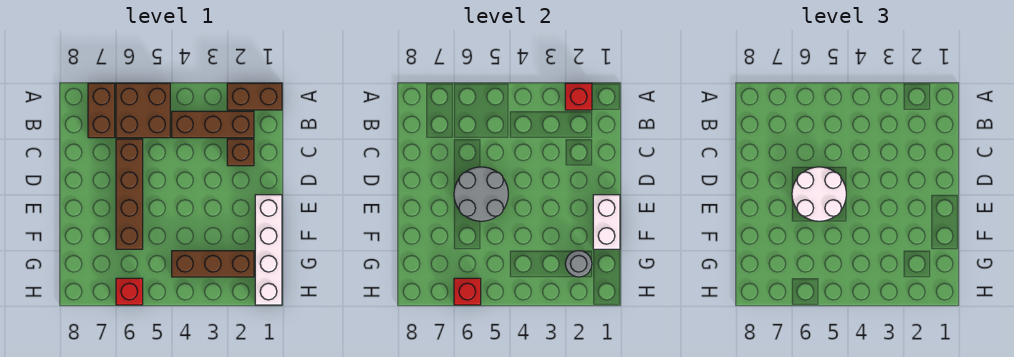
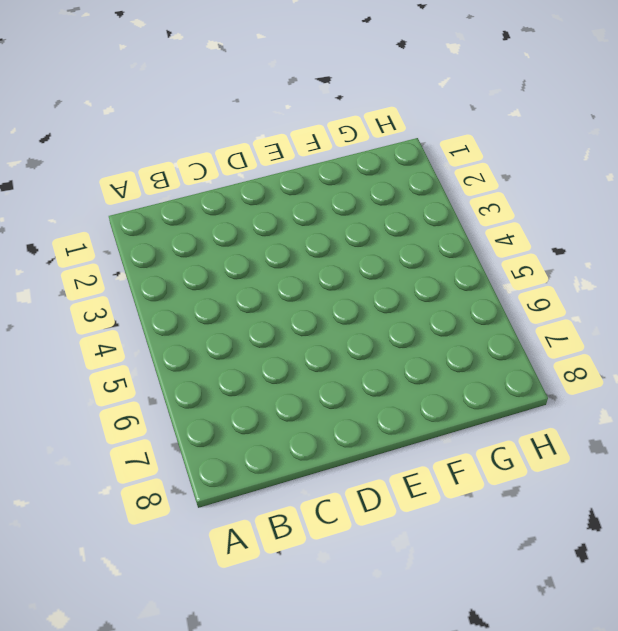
none -> brown 1x2 brick [227,83,282,110]
none -> brown 2x2 brick [116,83,170,138]
none -> brown 1x2 brick [88,83,115,138]

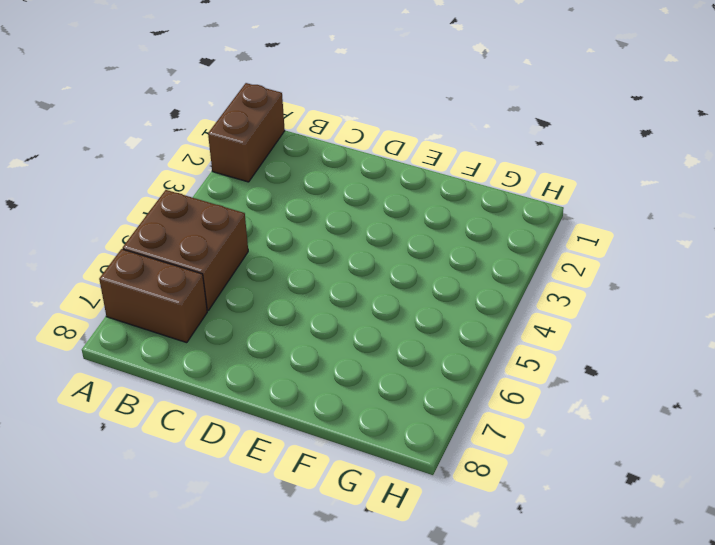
none -> brown 1x3 brick [172,111,254,138]
none -> brown 1x1 brick [227,139,254,166]
none -> brown 1x4 brick [116,139,143,249]

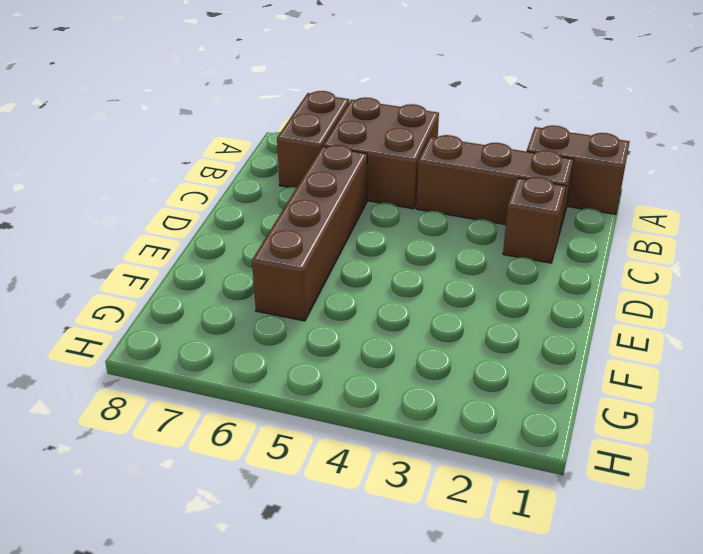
none -> white 1x4 brick [255,195,282,305]
none -> brown 1x3 brick [172,251,254,277]
none -> red 1x1 brick [116,278,143,305]

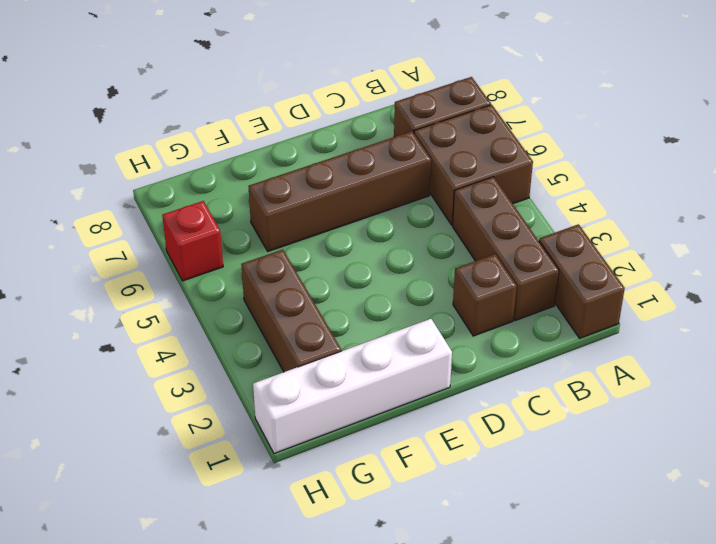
none -> red 1x1 brick [565,83,592,110]
none -> grey 2x2 round brick [454,167,508,221]
none -> white 1x2 brick [593,195,620,249]

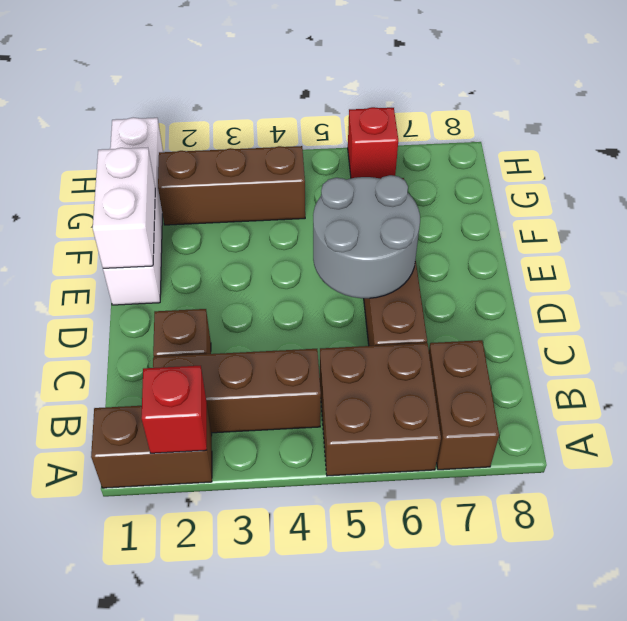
none -> grey 1x1 round brick [566,251,592,277]
none -> red 1x1 brick [454,278,481,305]
none -> white 2x2 round brick [792,167,846,221]

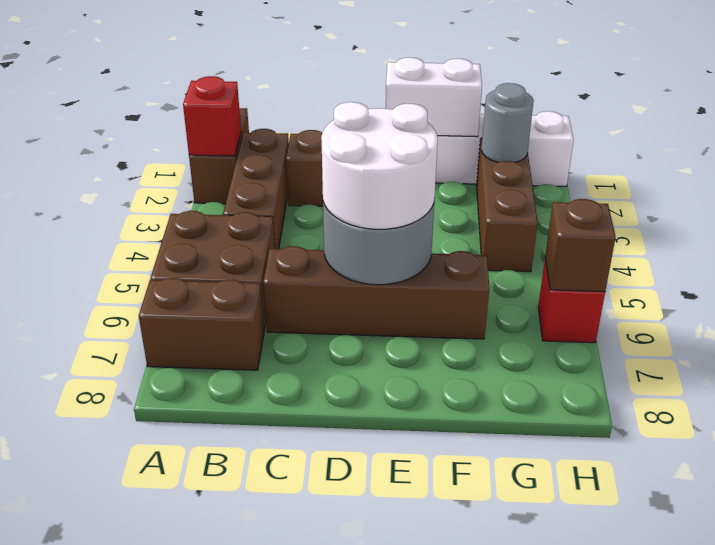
brown 1x1 brick [545,199,616,292] -> red 1x1 brick [454,278,481,305]

